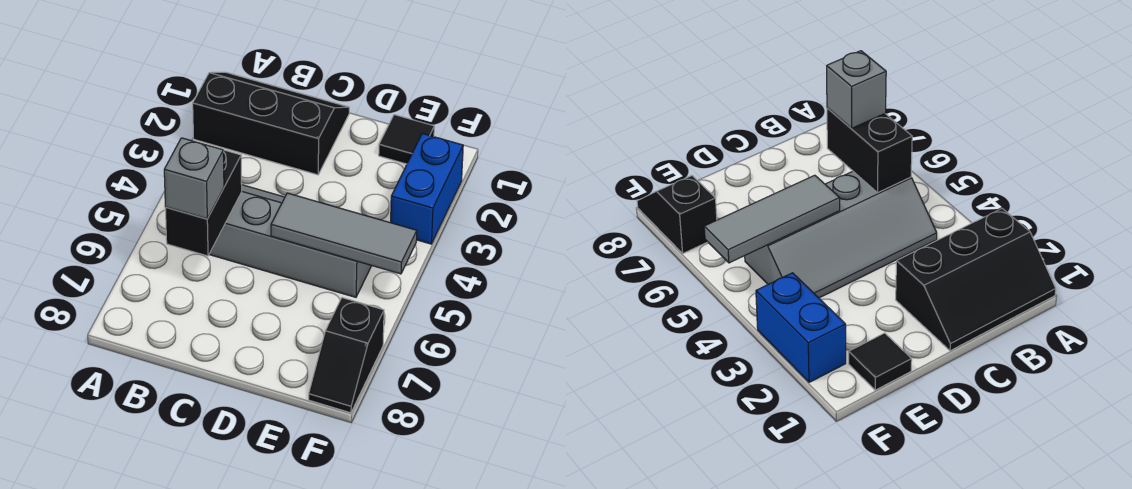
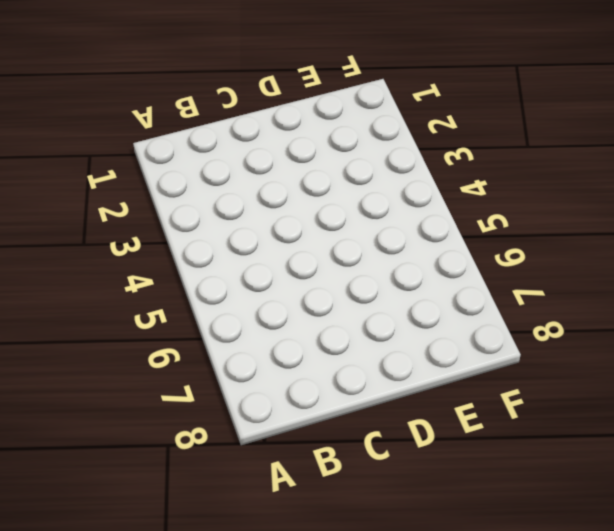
none -> black 2x3 slope [193,72,349,175]
none -> grey 2x4 slope [209,185,372,297]

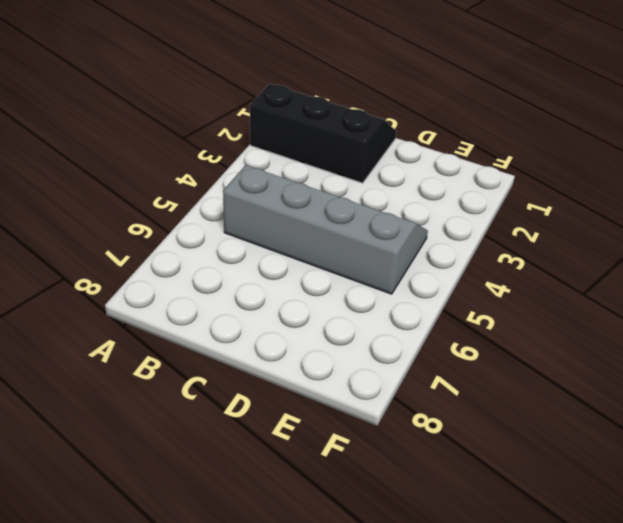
none -> black 1x1 tile [379,115,434,164]
none -> blue 1x2 brick [391,134,463,244]

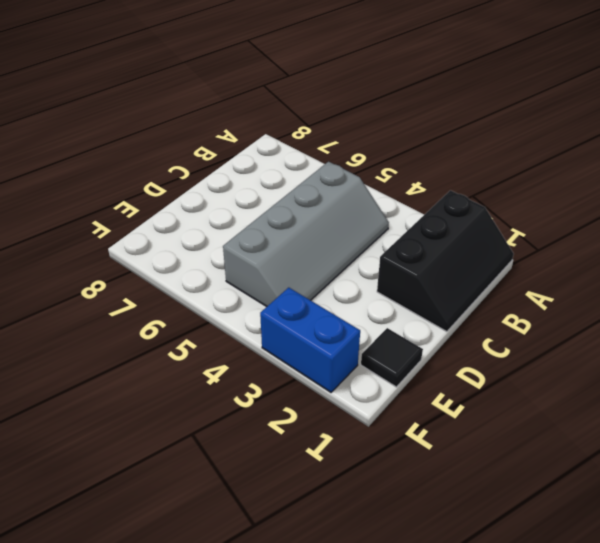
none -> black 1x2 slope [309,298,384,413]
none -> black 1x2 brick [165,150,242,256]

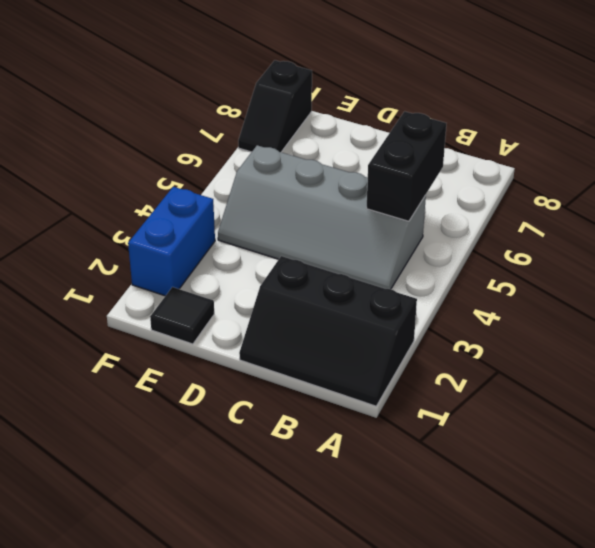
black 1x2 slope [238,60,312,152] -> black 1x2 slope turned to [309,298,384,413]
none -> grey 1x3 tile [271,193,417,274]
none -> grey 1x1 brick [164,138,224,219]

